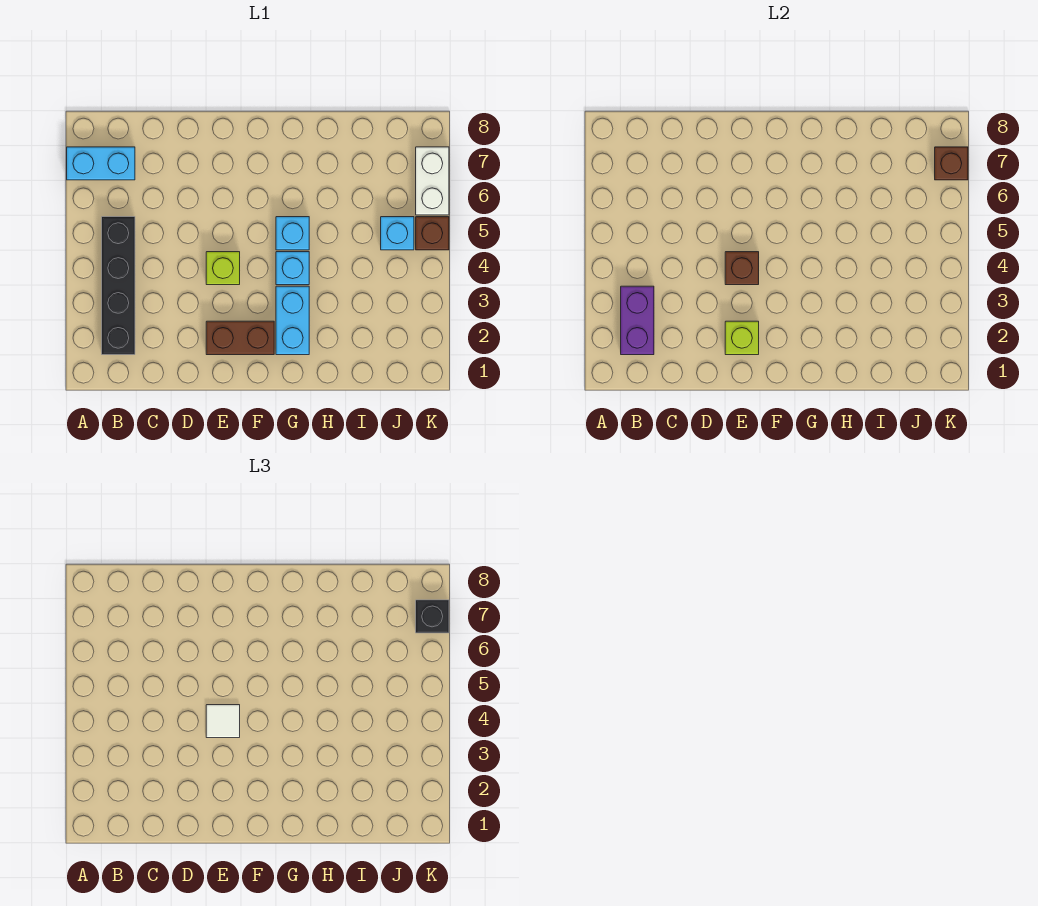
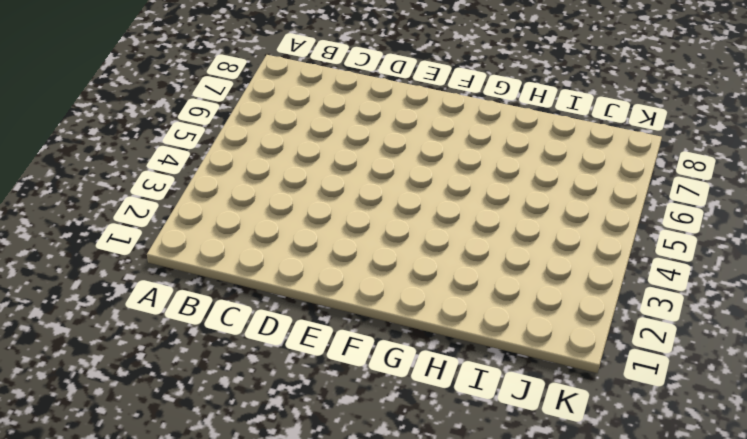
none -> cyan 1x2 brick [67,147,135,180]
none -> black 1x4 brick [102,217,135,355]
none -> brown 1x2 brick [206,321,274,355]

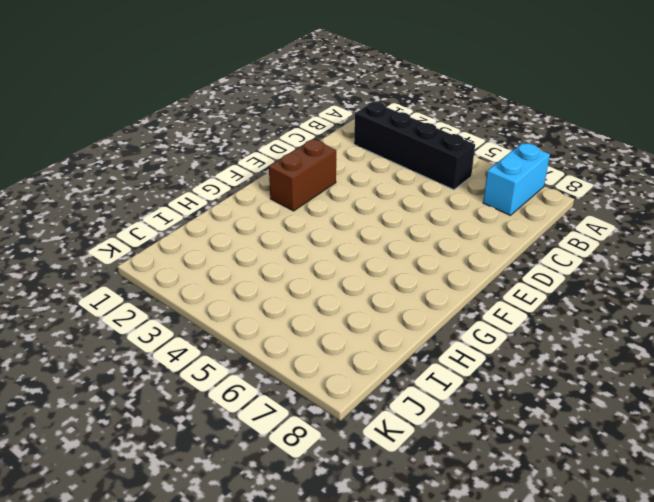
none -> lime 1x1 brick [206,252,240,285]
none -> cyan 1x2 brick [276,286,309,355]
none -> cyan 1x1 brick [276,252,309,285]

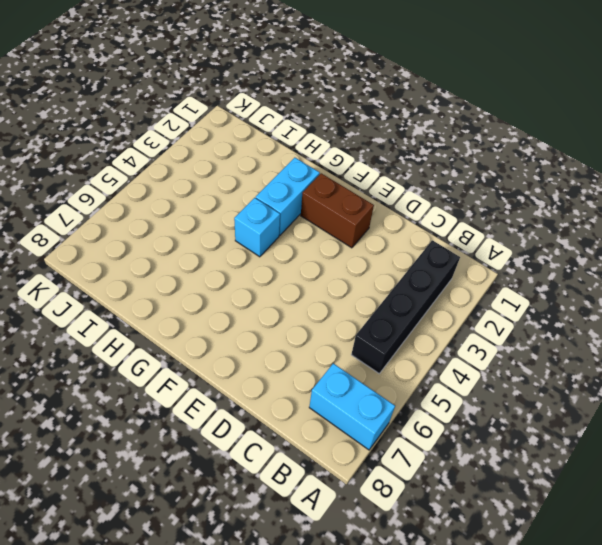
none -> lime 1x1 brick [206,252,240,285]
none -> cyan 1x1 brick [276,217,309,250]
none -> cyan 1x1 brick [381,217,414,250]

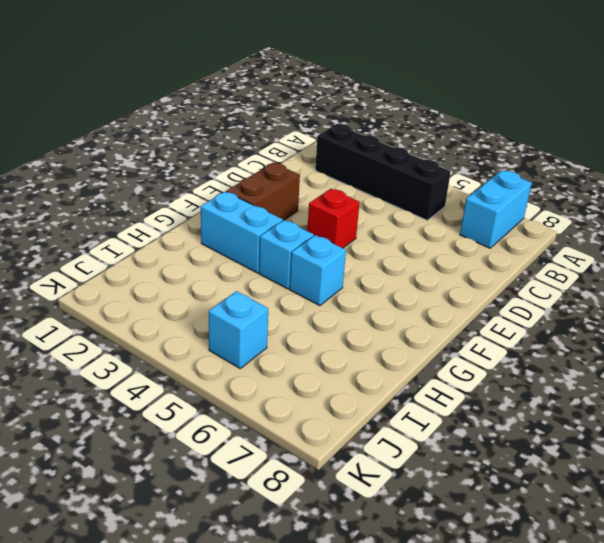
red 1x1 brick [307,189,360,248] -> lime 1x1 brick [206,252,240,285]
none -> brown 1x1 brick [416,217,449,250]
none -> white 1x2 brick [416,147,449,215]
none -> purple 1x2 brick [621,286,654,355]

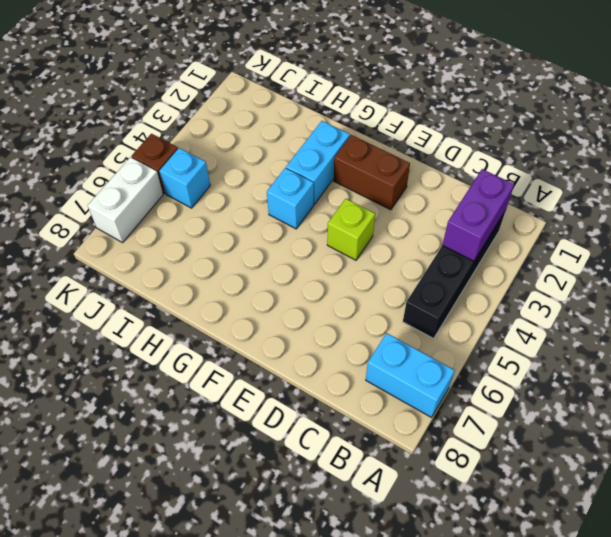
none -> cyan 1x1 brick [276,217,309,250]
none -> lime 1x1 brick [725,321,759,355]
none -> brown 1x1 brick [725,252,759,285]

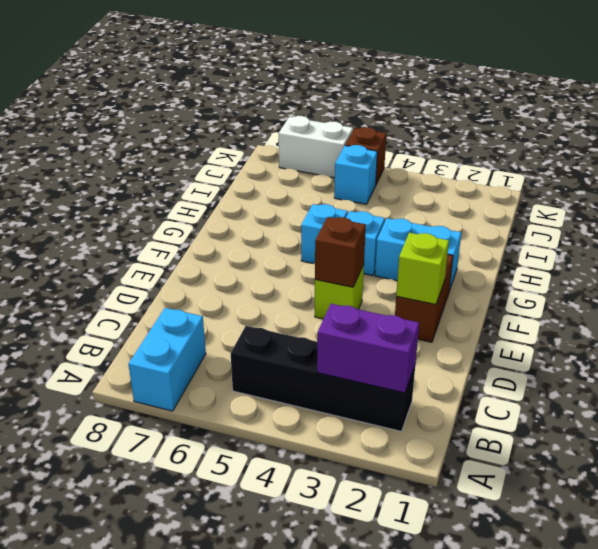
none -> brown 1x1 brick [935,147,968,180]
none -> white 1x1 tile [206,705,240,738]
none -> black 1x1 brick [416,600,449,633]

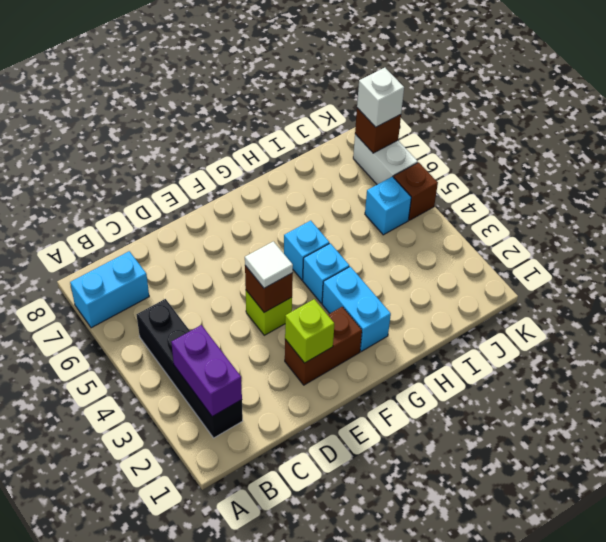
white 1x1 brick [357,68,404,127] -> black 1x1 brick [416,600,449,633]

